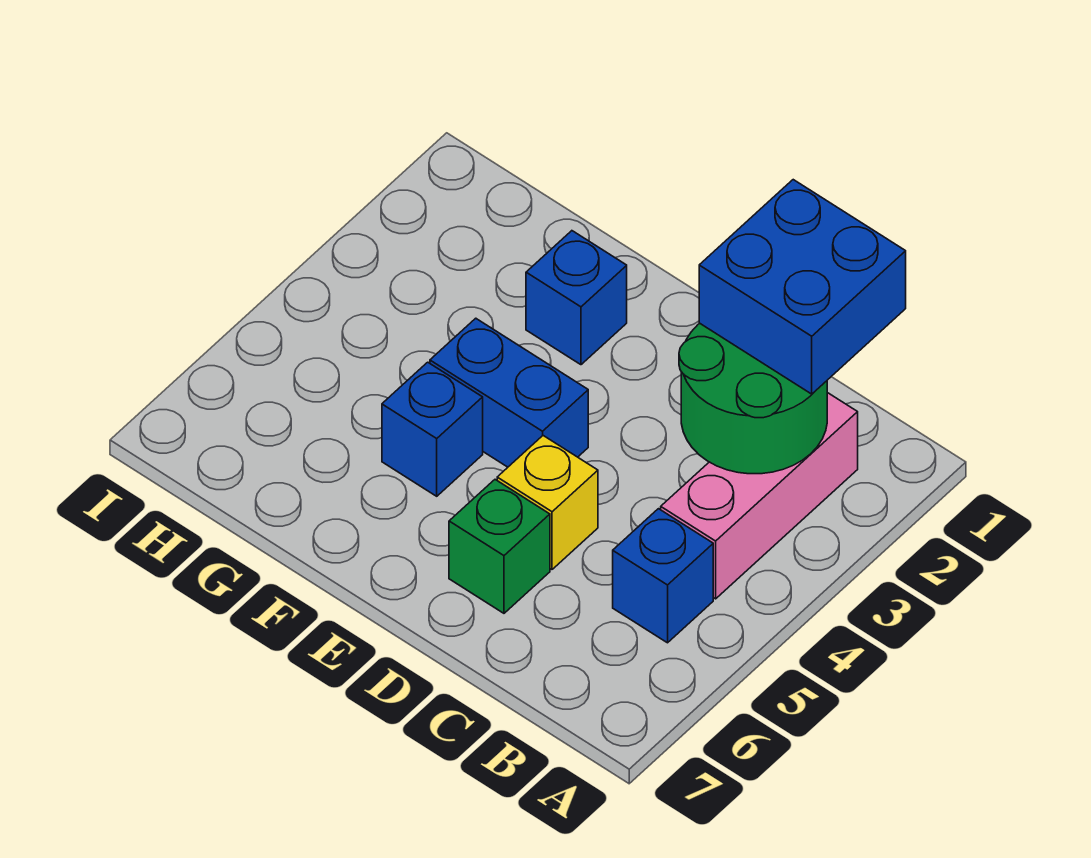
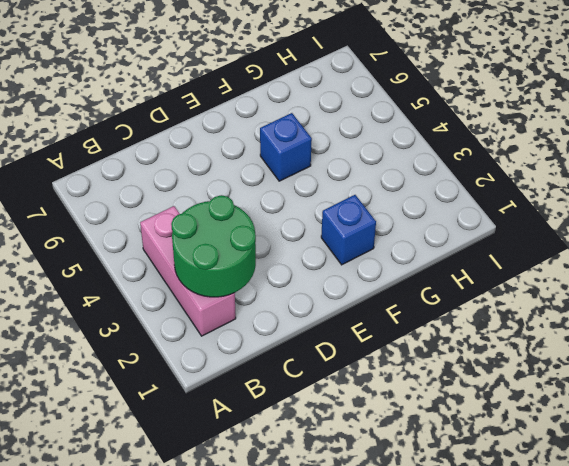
none -> blue 1x1 brick [613,509,713,643]
none -> yellow 1x1 brick [497,436,598,569]

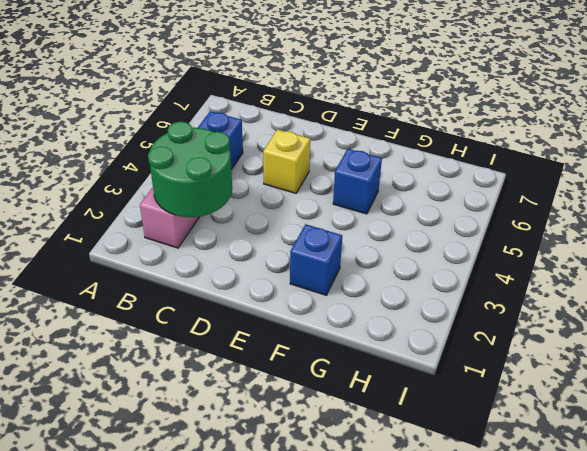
none -> green 1x1 brick [449,480,550,613]
none -> blue 1x2 brick [430,318,588,467]

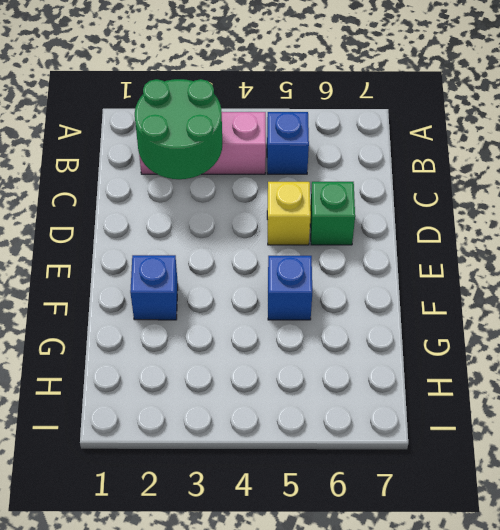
none -> blue 1x2 brick [430,318,588,467]
none -> blue 2x2 brick [699,180,906,394]

